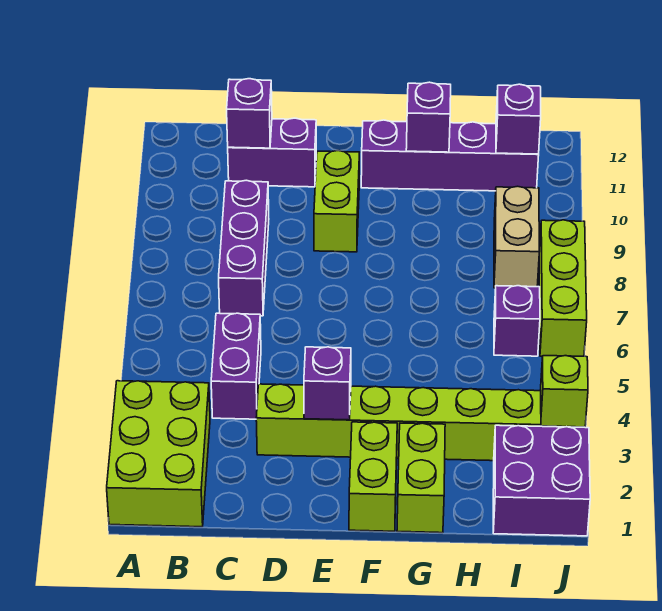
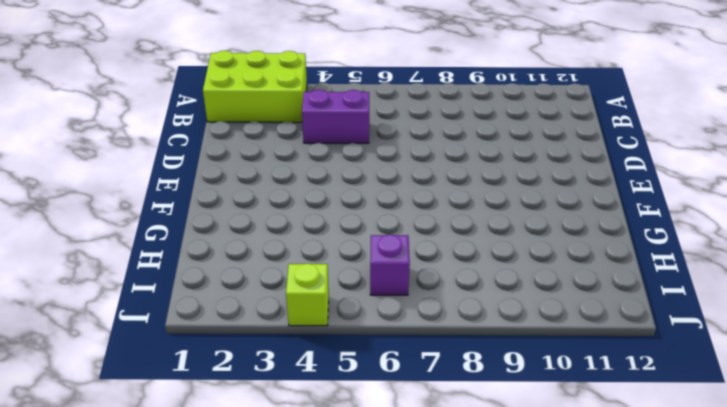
none -> purple 1x3 brick [219,180,269,316]
none -> purple 1x2 brick [228,118,316,187]
none -> lime 1x6 brick [256,384,541,461]

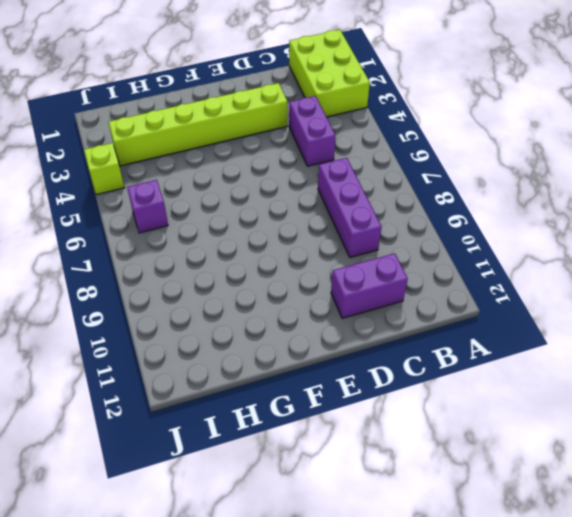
none -> lime 1x2 brick [314,151,359,252]
none -> lime 1x2 brick [349,422,397,531]
none -> purple 1x4 brick [361,120,539,191]

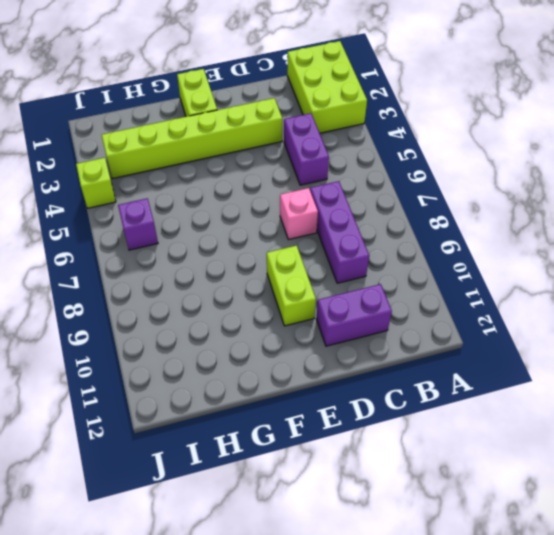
pink 1x1 brick [280,188,318,240] -> none
none -> purple 1x4 brick [361,120,539,191]
none -> lime 1x2 brick [397,423,445,533]
none -> purple 2x2 brick [493,425,590,536]

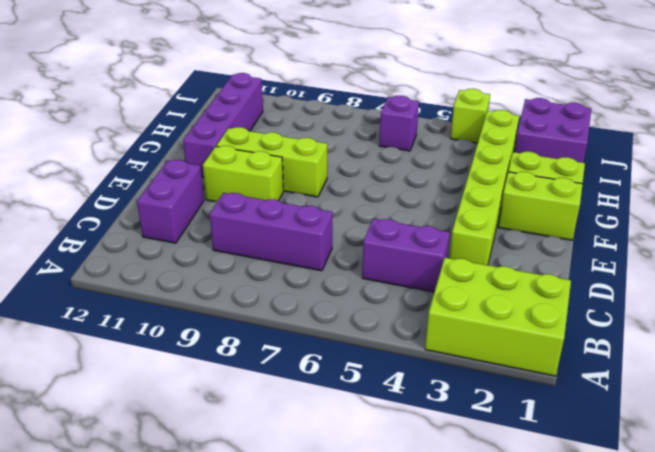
lime 1x3 brick [216,127,327,197] -> lime 1x3 brick moved to [539,220,587,356]
none -> tan 1x2 brick [494,186,539,288]
none -> purple 1x1 brick [227,79,272,148]
none -> purple 1x1 brick [304,347,351,420]

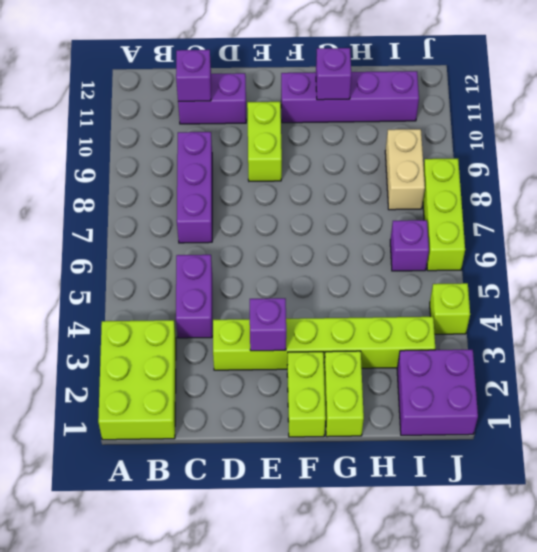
none -> purple 1x1 brick [496,84,541,154]

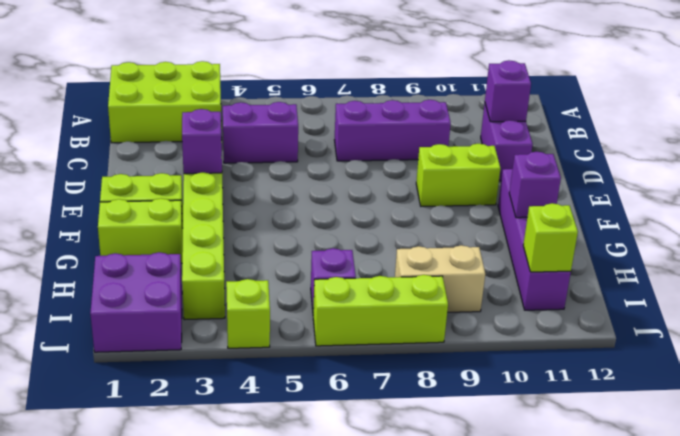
lime 1x1 brick [523,203,578,272] -> purple 1x1 brick [496,84,541,154]

